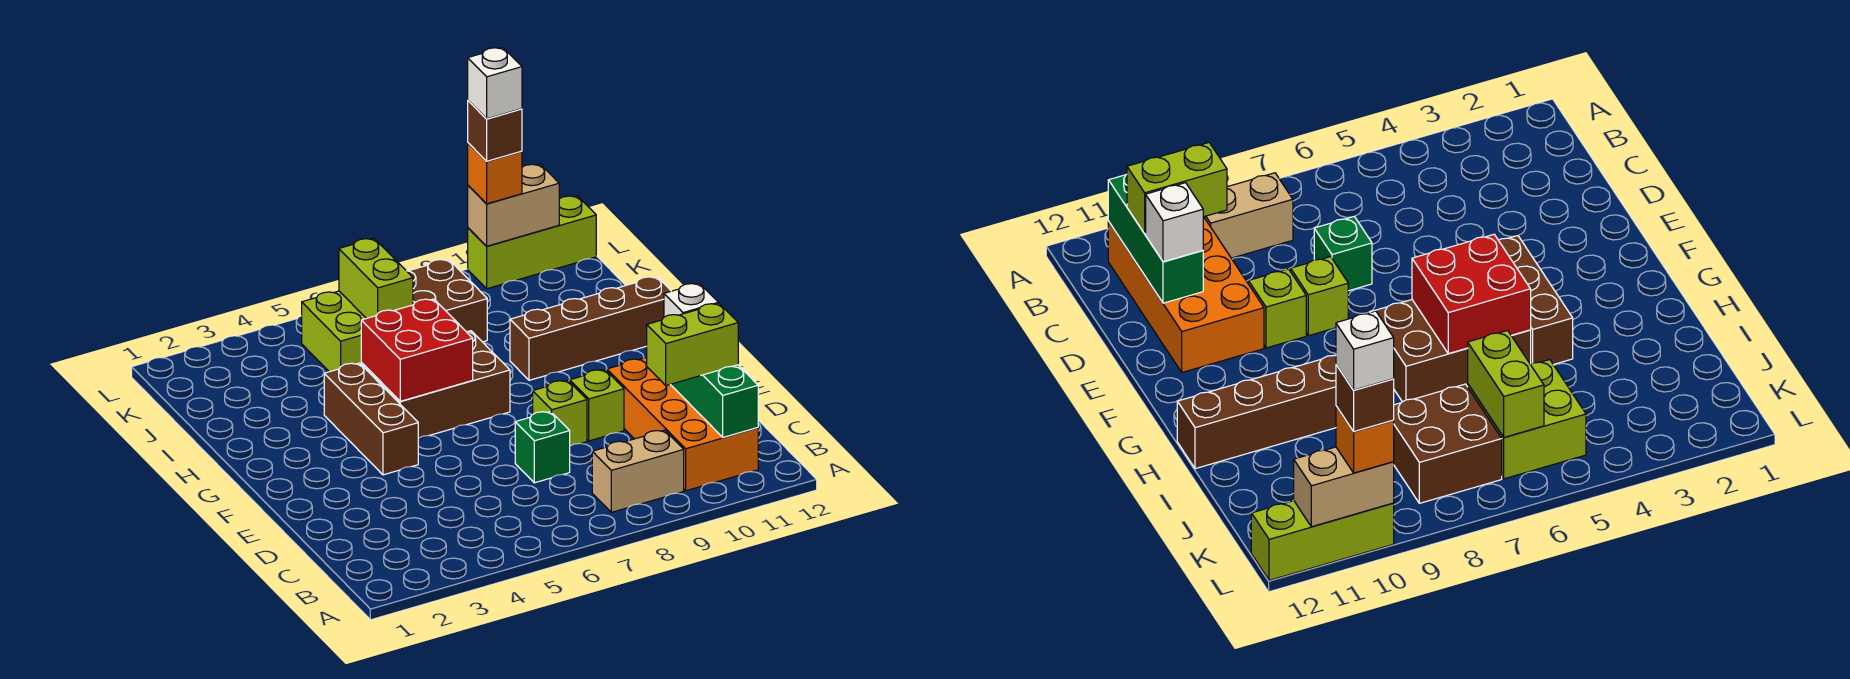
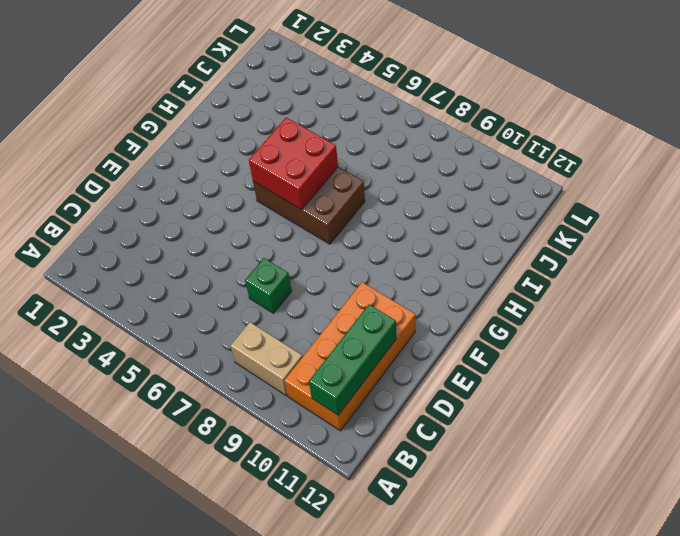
none -> lime 1x1 brick [533,380,587,446]
none -> lime 1x1 brick [570,370,624,441]
none -> brown 1x3 brick [324,363,418,475]

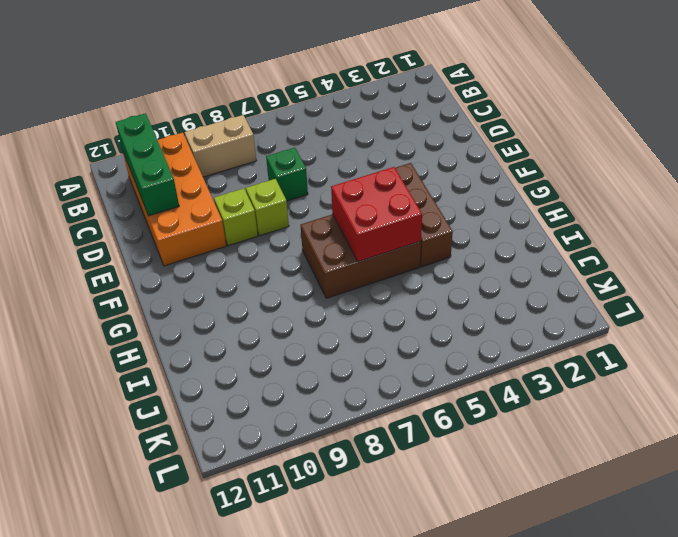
none -> brown 1x4 brick [510,277,671,380]
none -> lime 2x2 brick [302,291,366,372]
none -> brown 2x2 brick [407,259,487,342]

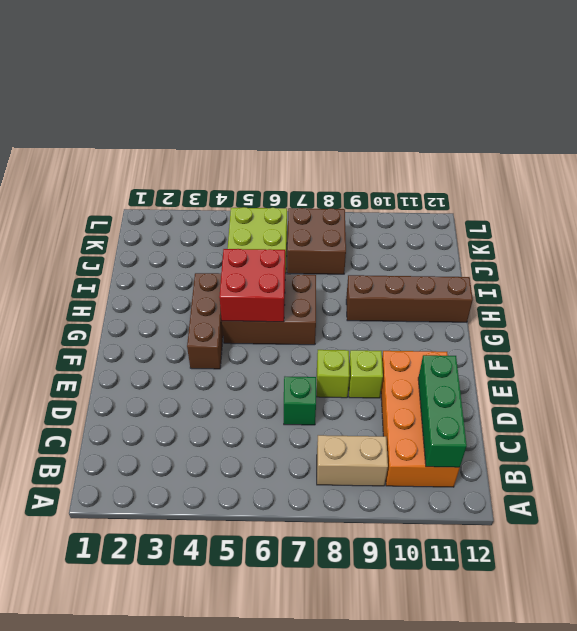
none -> lime 1x3 brick [468,196,596,289]
none -> lime 1x2 brick [339,238,413,319]
none -> tan 1x2 brick [468,164,559,246]

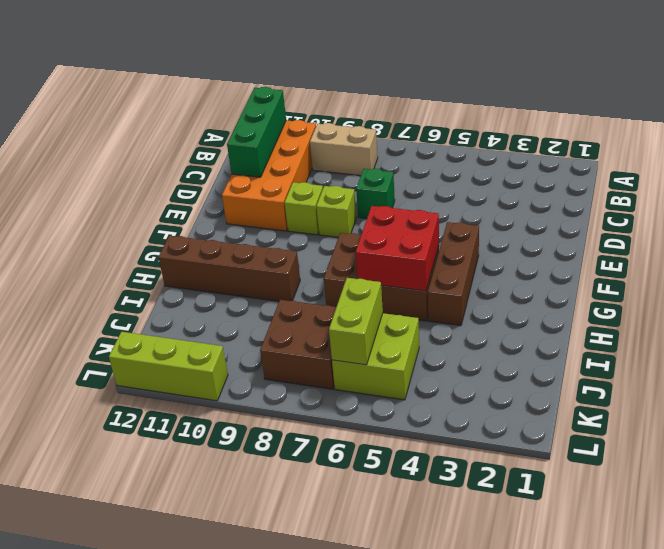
none -> tan 1x2 brick [468,164,559,246]
none -> lime 1x2 brick [647,303,738,386]
none -> white 1x1 brick [664,283,718,317]

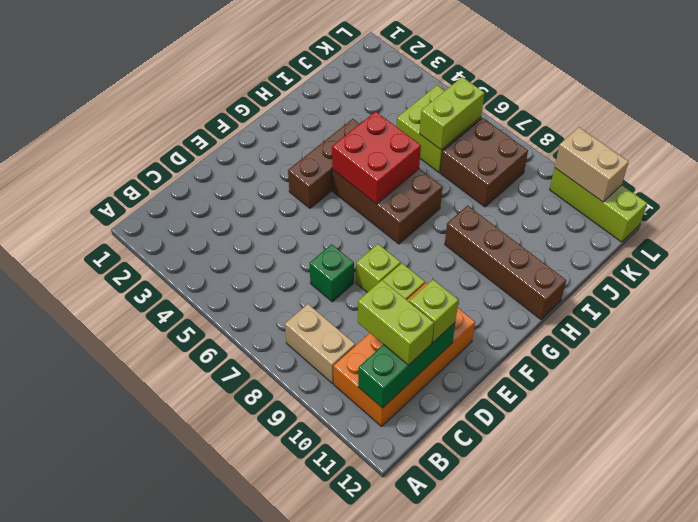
lime 1x1 brick [409,280,458,343] -> white 1x1 brick [664,283,718,317]
none -> orange 1x1 brick [468,143,522,204]
none -> brown 1x1 brick [468,101,522,161]
none -> white 1x1 brick [468,48,522,119]

